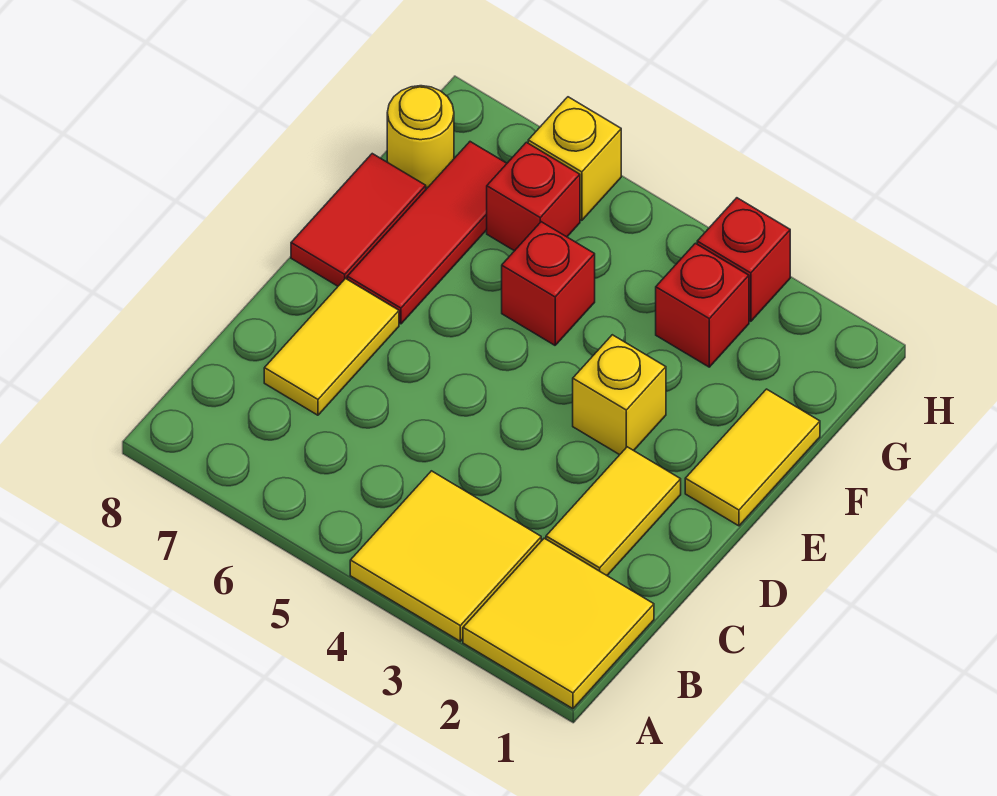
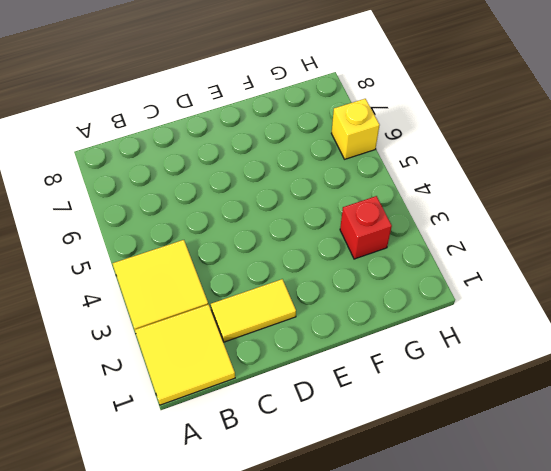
none -> yellow 1x2 tile [264,279,399,415]
none -> yellow 1x2 tile [685,389,820,526]
none -> yellow 1x1 brick [573,335,666,455]

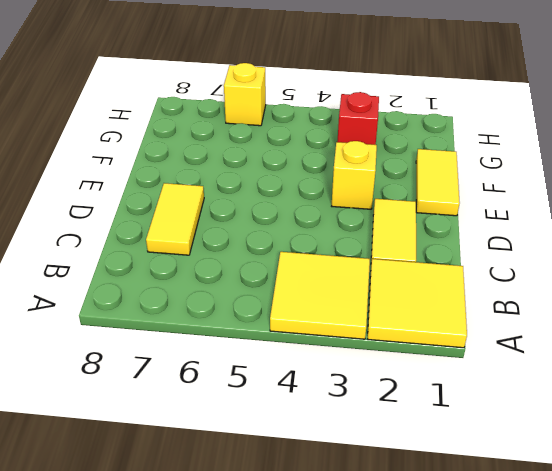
none -> red 1x3 tile [347,142,507,324]
none -> red 1x2 tile [291,154,426,286]
none -> red 1x1 brick [502,222,595,345]

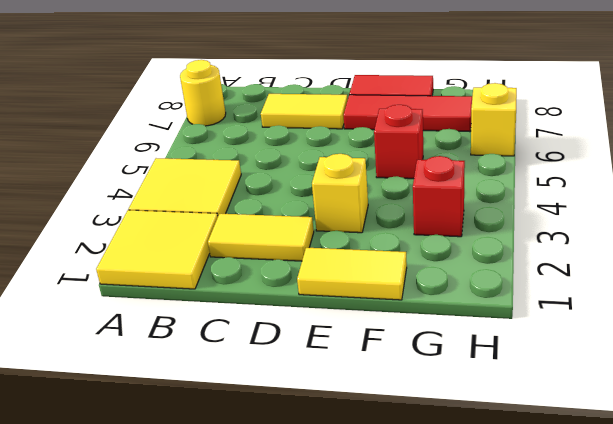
yellow 1x1 round brick [180,60,226,126] -> yellow 1x1 round brick moved to [387,86,454,188]
none -> red 1x1 brick [487,142,580,251]
none -> red 1x1 brick [697,198,790,321]

